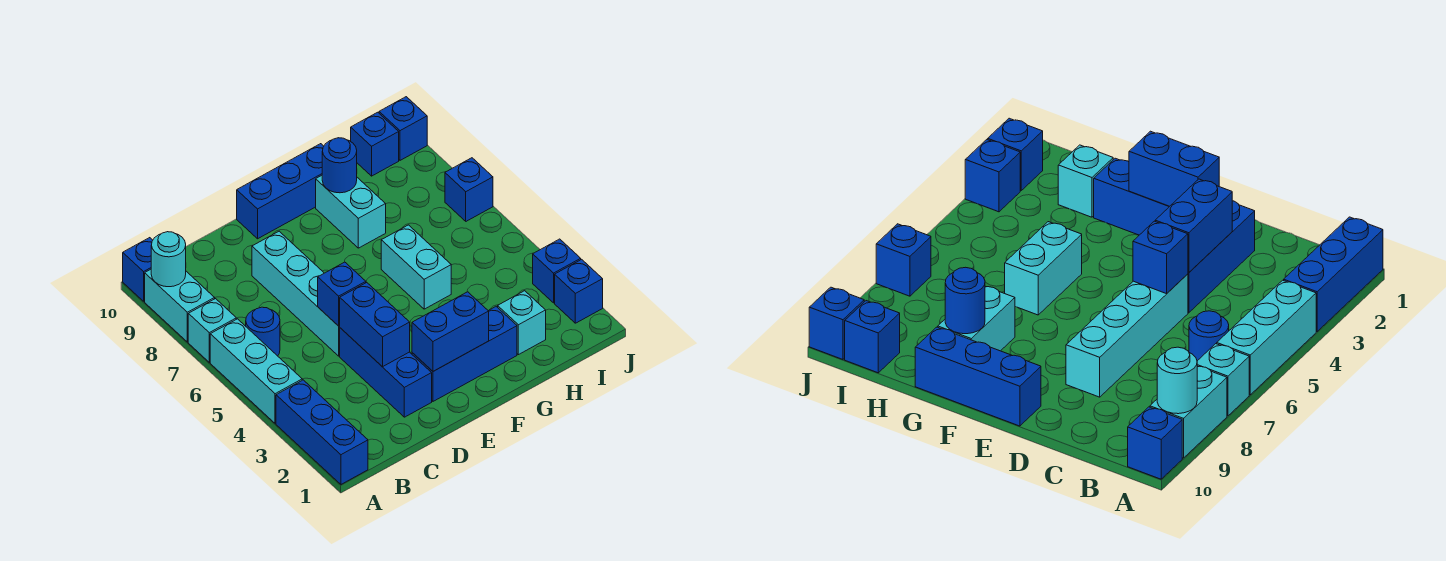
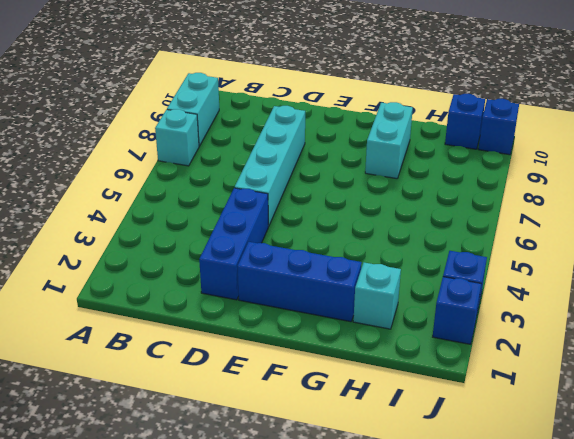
none -> blue 1x3 brick [276,380,368,484]
none -> cyan 1x3 brick [210,319,302,423]
none -> blue 1x1 brick [123,238,153,301]

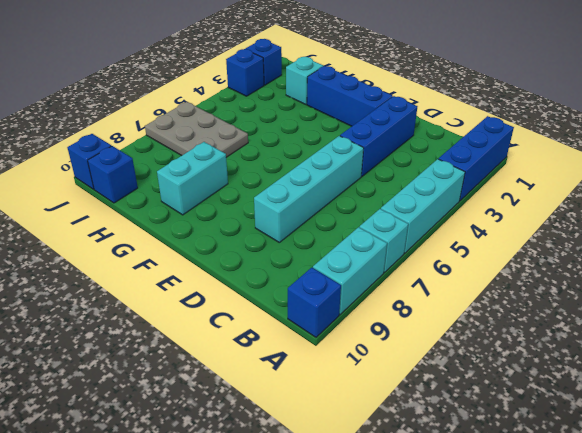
grey 2x3 plate [145,102,248,157] -> blue 1x1 brick [445,158,493,221]
none -> blue 1x1 round brick [246,307,280,356]
none -> blue 1x3 brick [237,144,324,239]
none -> cyan 1x2 brick [381,225,451,309]

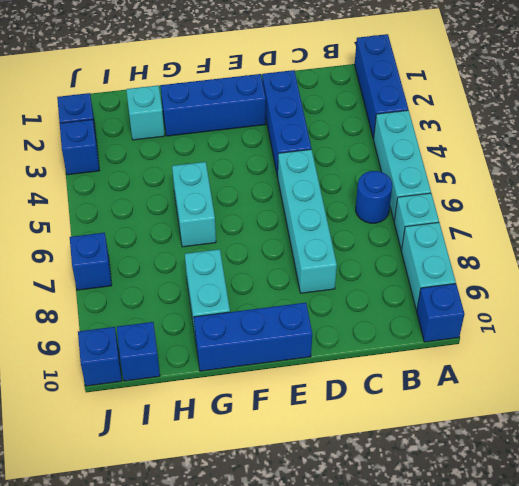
none -> cyan 1x1 round brick [151,232,186,287]
none -> blue 1x2 brick [340,282,410,367]
none -> blue 1x1 brick [318,262,366,326]

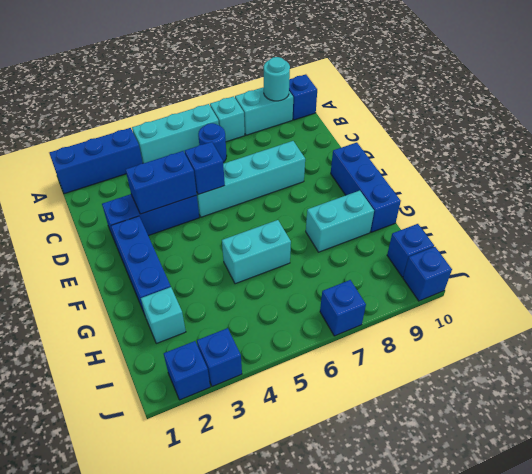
none -> blue 1x2 brick [412,292,489,371]
none -> blue 1x1 round brick [322,138,357,193]

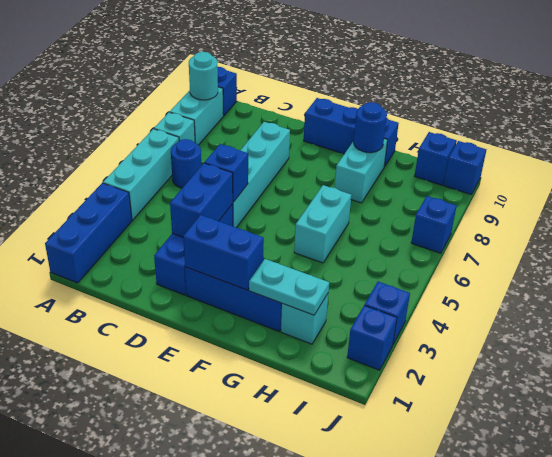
cyan 1x2 plate [249,259,329,315] -> none

